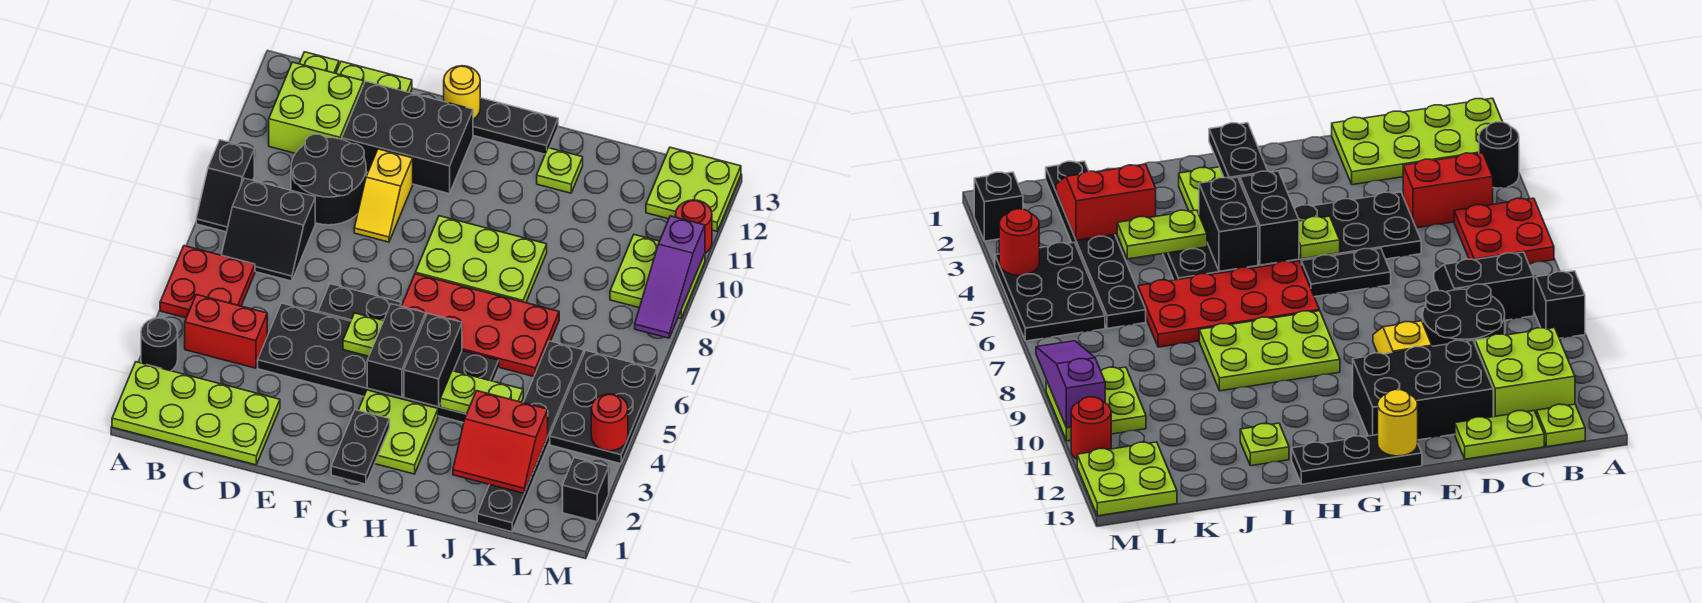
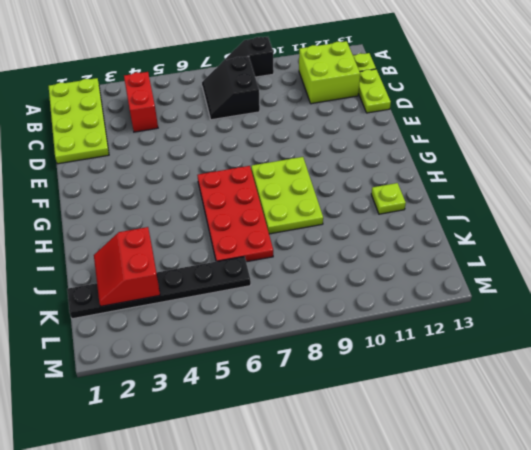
none -> black 1x1 round brick [141,318,178,371]
none -> red 2x2 plate [160,246,255,318]
none -> black 2x2 round brick [291,134,366,225]
none -> black 2x6 plate [258,303,499,423]

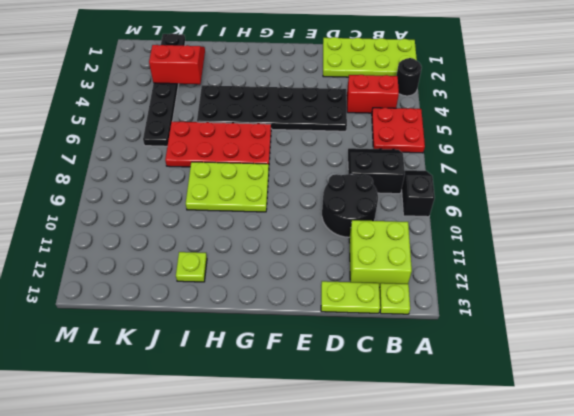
none -> black 2x3 brick [342,81,473,194]
none -> black 1x2 plate [318,284,401,321]
none -> yellow 1x2 slope [354,149,413,242]
none -> black 1x3 plate [473,98,558,154]

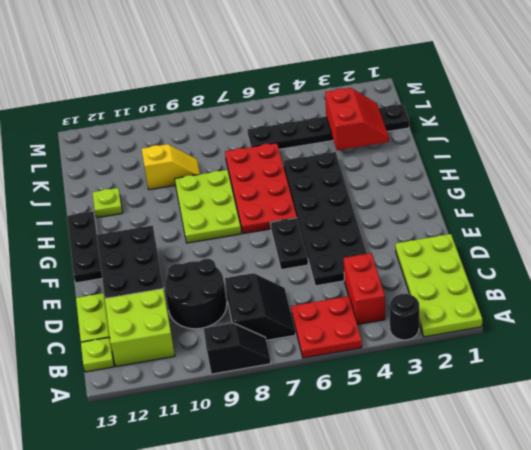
yellow 1x2 slope [142,144,200,190] -> yellow 1x2 slope moved to [354,149,413,242]
none -> lime 2x2 plate [358,390,438,474]
none -> black 2x3 plate [550,351,657,464]
none -> lime 2x2 plate [610,235,705,318]
none -> lime 2x2 plate [646,147,741,231]

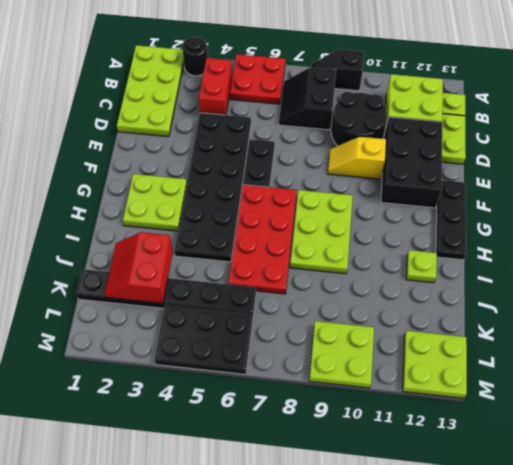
none -> black 1x1 brick [563,458,609,522]
none -> red 1x1 round brick [675,200,712,253]
none -> lime 1x1 plate [343,313,383,356]
none -> yellow 1x1 round brick [444,66,480,119]

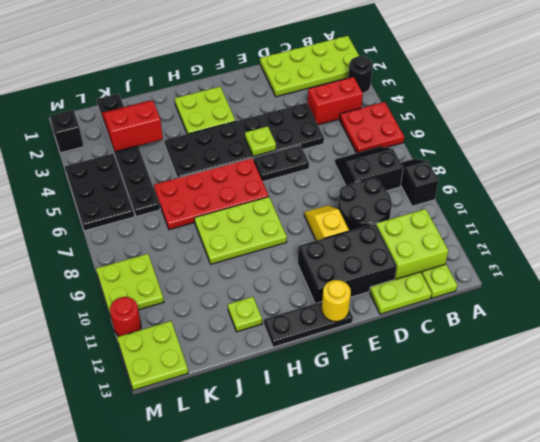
none -> black 1x2 plate [331,410,390,484]
none -> black 1x2 brick [367,304,426,397]
none -> black 1x2 brick [404,313,462,407]
none -> lime 1x2 plate [440,371,523,414]

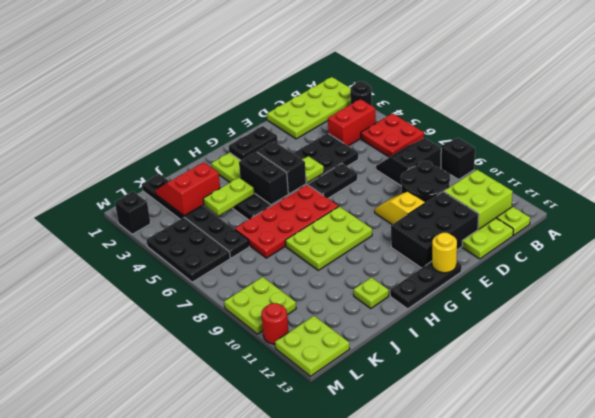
black 1x2 plate [229,126,278,160] -> black 1x2 plate turned to [331,410,390,484]
none -> red 1x1 round brick [591,394,628,451]
none -> purple 1x3 slope [635,216,705,338]

